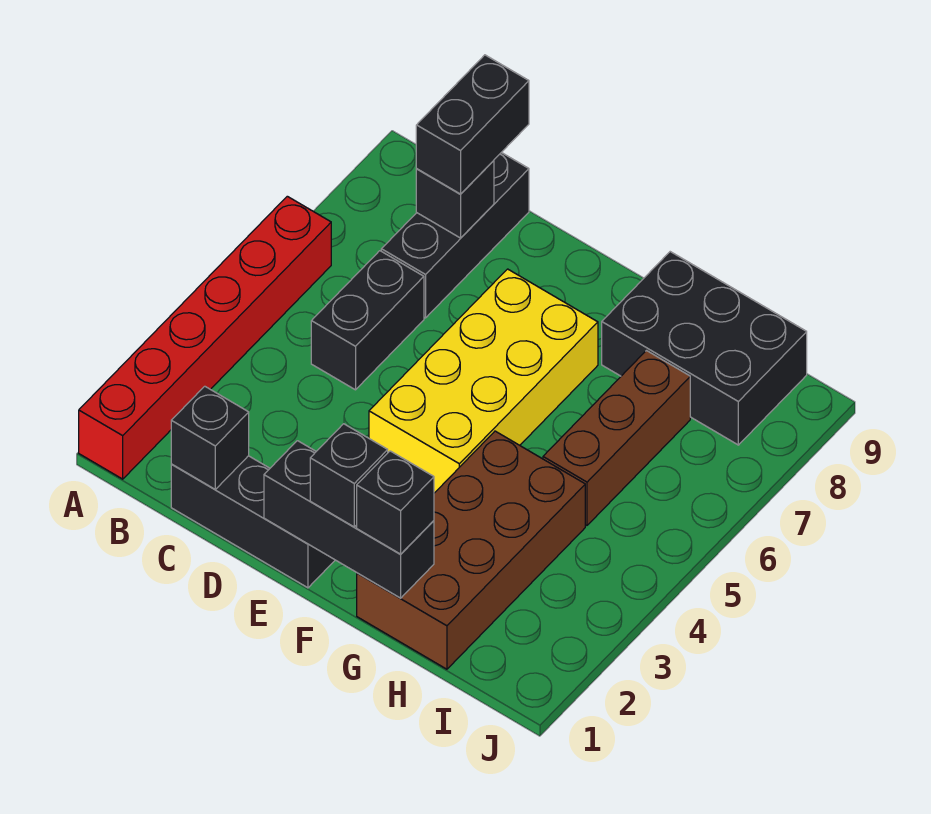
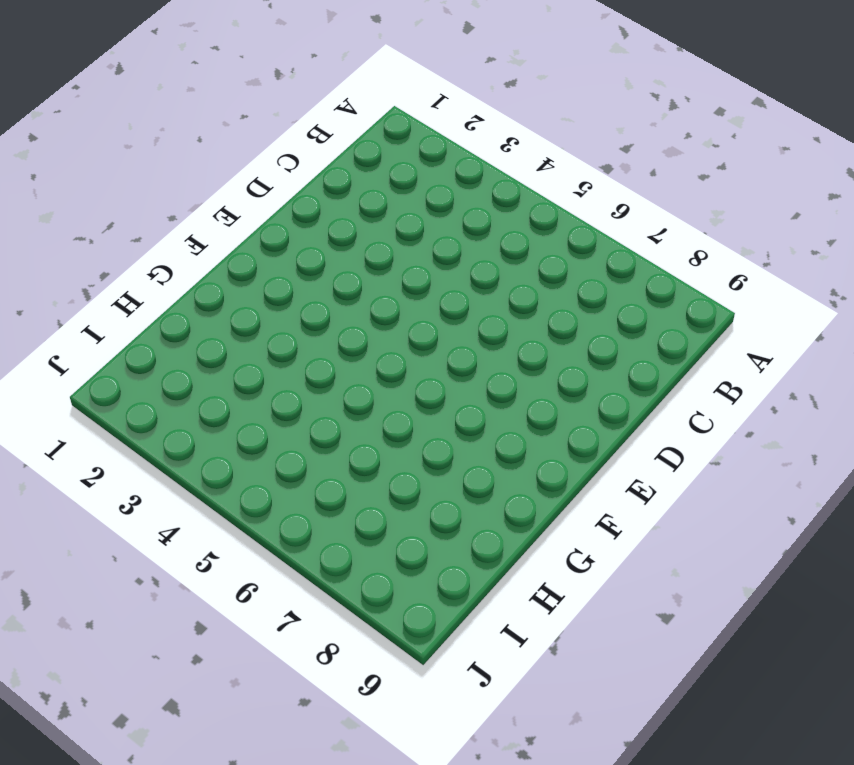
none -> red 1x6 brick [79,196,331,479]
none -> black 1x3 brick [171,456,335,588]
none -> black 1x2 brick [311,251,424,390]

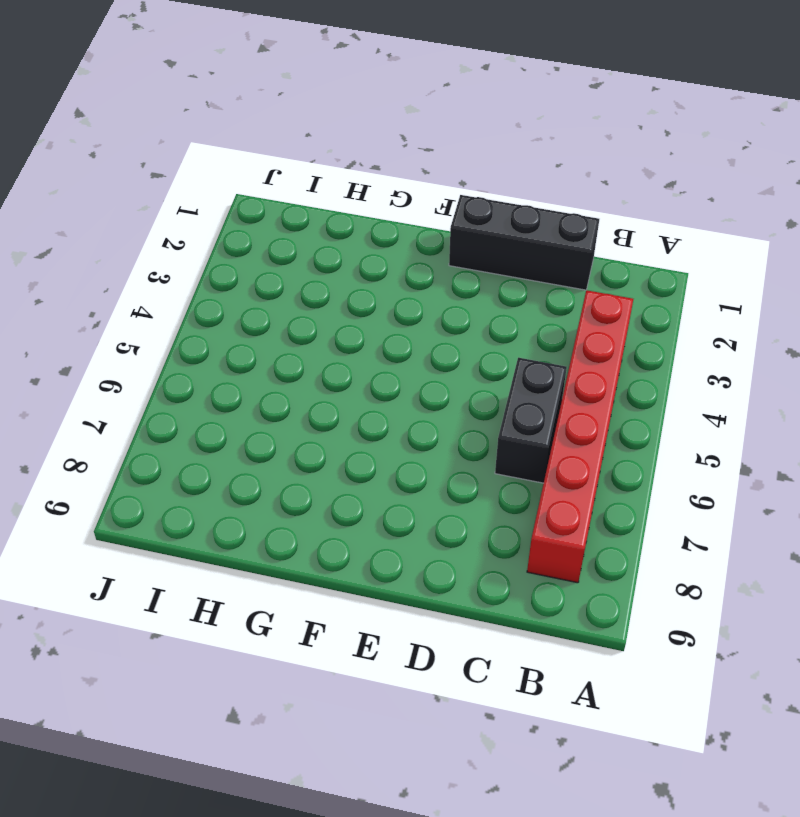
red 1x6 brick [527,290,633,583] -> red 1x6 brick moved to [79,196,331,479]
none -> black 1x3 brick [381,152,529,318]
none -> yellow 2x4 brick [369,269,598,493]
none -> brown 2x4 brick [357,431,585,669]

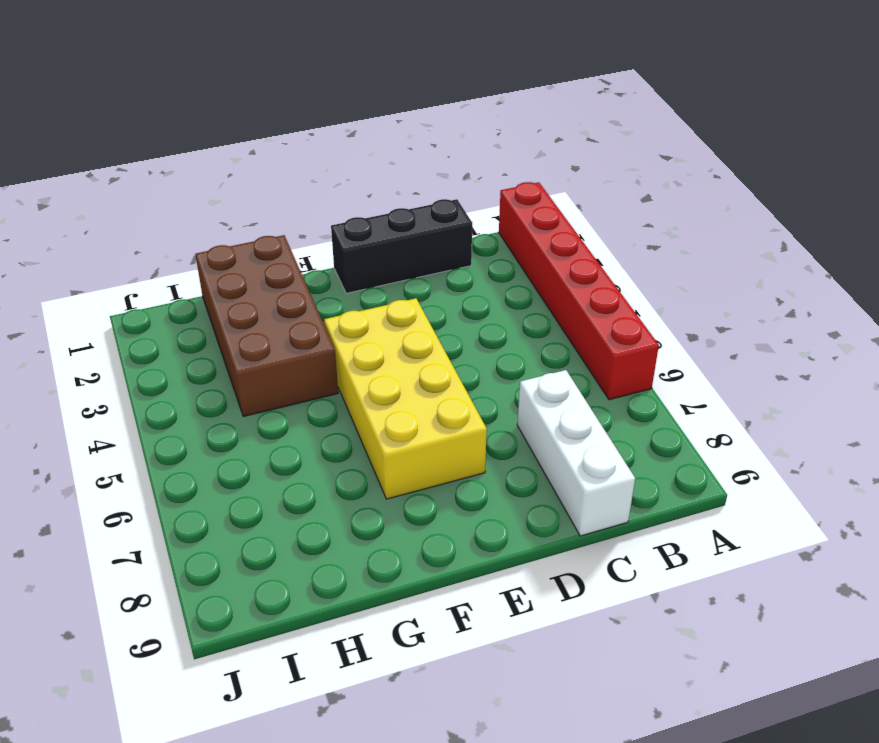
white 1x3 brick [517,370,635,536] -> black 1x3 brick [381,152,529,318]
none -> black 1x2 brick [311,251,424,390]
none -> black 2x3 brick [602,252,807,445]
none -> brown 1x3 brick [543,351,690,525]

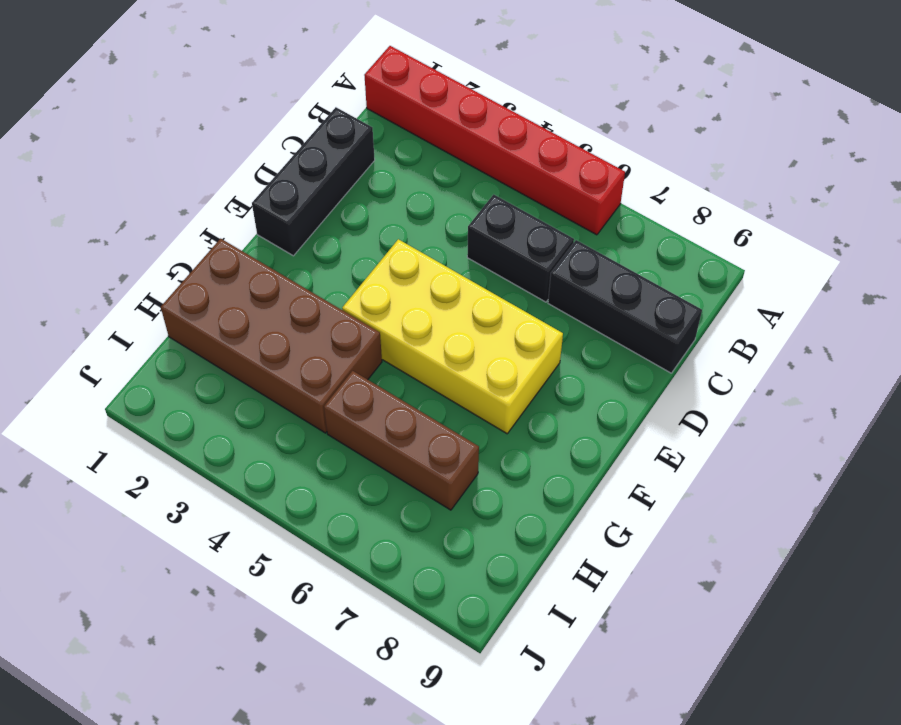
none -> black 2x3 brick [602,252,807,445]
none -> black 1x1 brick [171,386,249,489]
none -> black 1x1 brick [416,161,494,238]

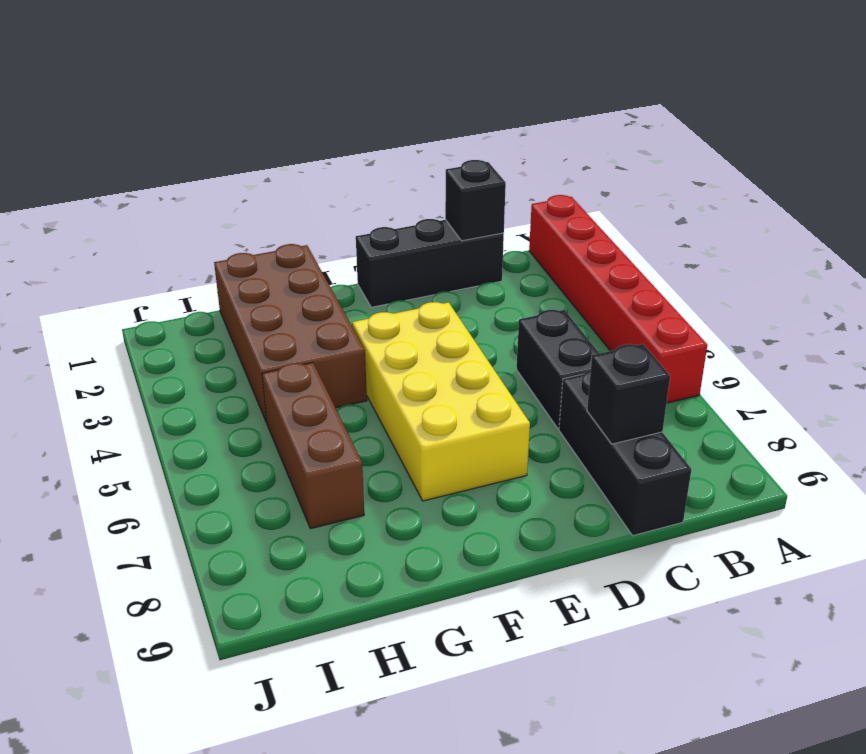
none -> black 2x3 brick [602,252,807,445]
none -> black 1x3 brick [264,441,434,598]
none -> black 1x2 brick [416,55,529,194]

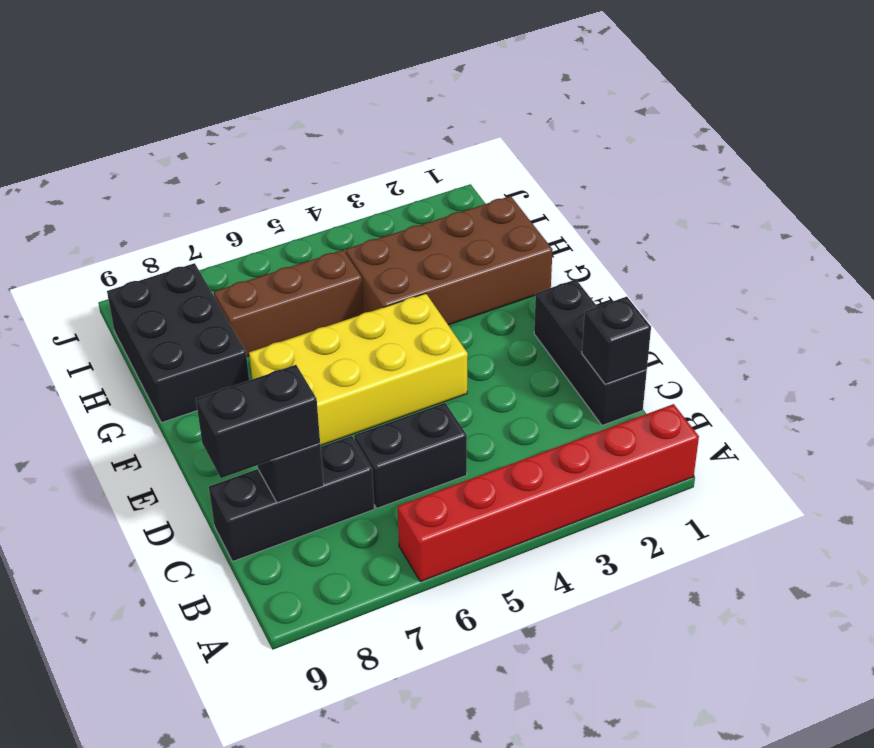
none -> black 1x3 brick [264,441,434,598]
none -> black 1x1 brick [310,424,388,527]
none -> black 1x1 brick [357,451,434,554]

